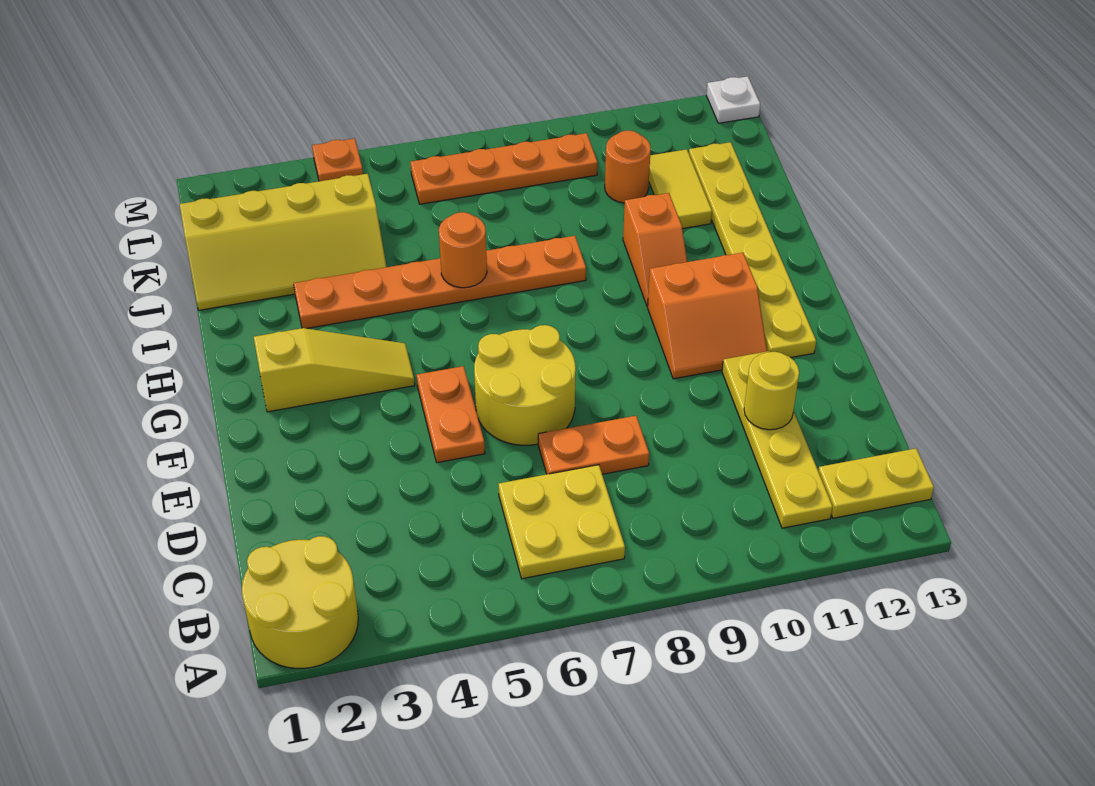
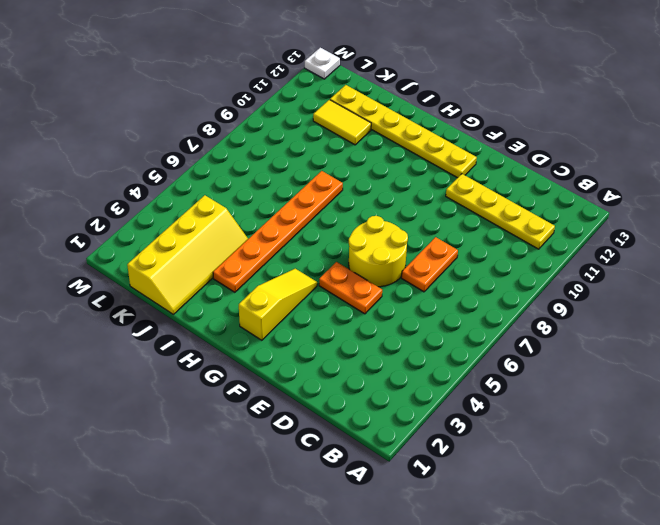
none -> yellow 2x2 round brick [242,536,358,668]
none -> yellow 2x2 plate [499,465,625,579]
none -> yellow 1x2 plate [818,448,934,518]

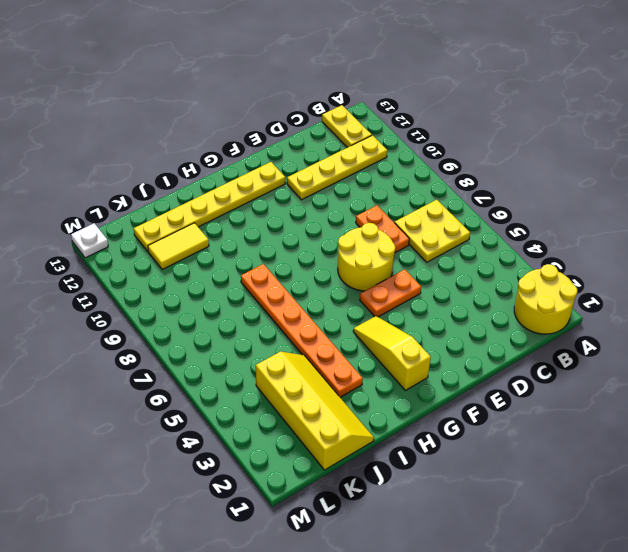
none -> orange 2x2 slope [648,253,767,379]
none -> orange 1x2 slope [623,193,687,307]
none -> orange 1x1 round brick [605,131,651,203]

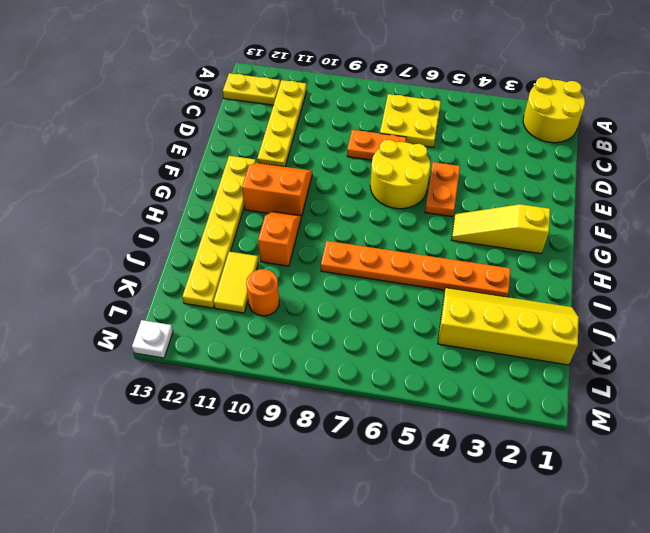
none -> orange 1x4 plate [410,133,598,204]
none -> orange 1x1 plate [312,138,363,181]
none -> yellow 1x1 round brick [744,352,799,430]

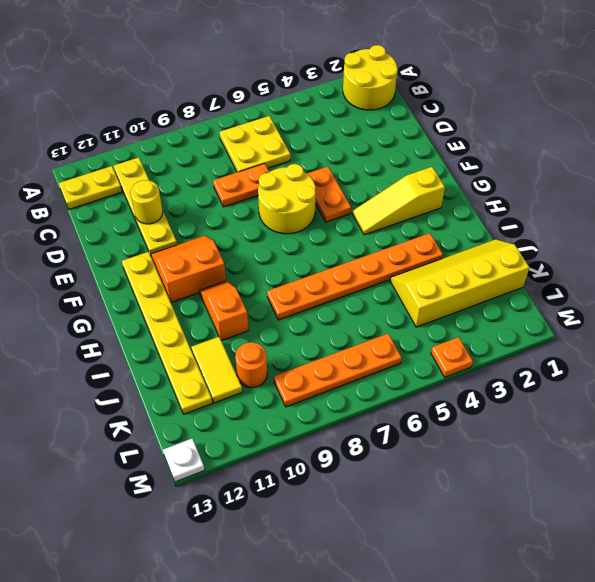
none -> orange 1x1 round brick [439,212,487,288]

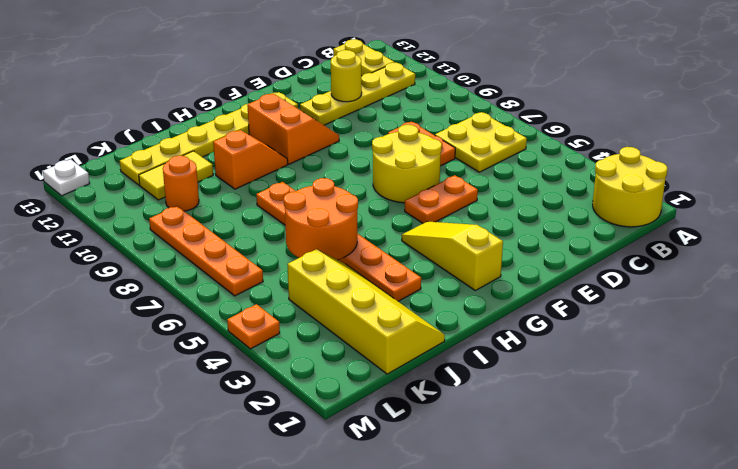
orange 2x2 round brick [284,178,358,260] -> orange 1x1 round brick [439,212,487,288]

